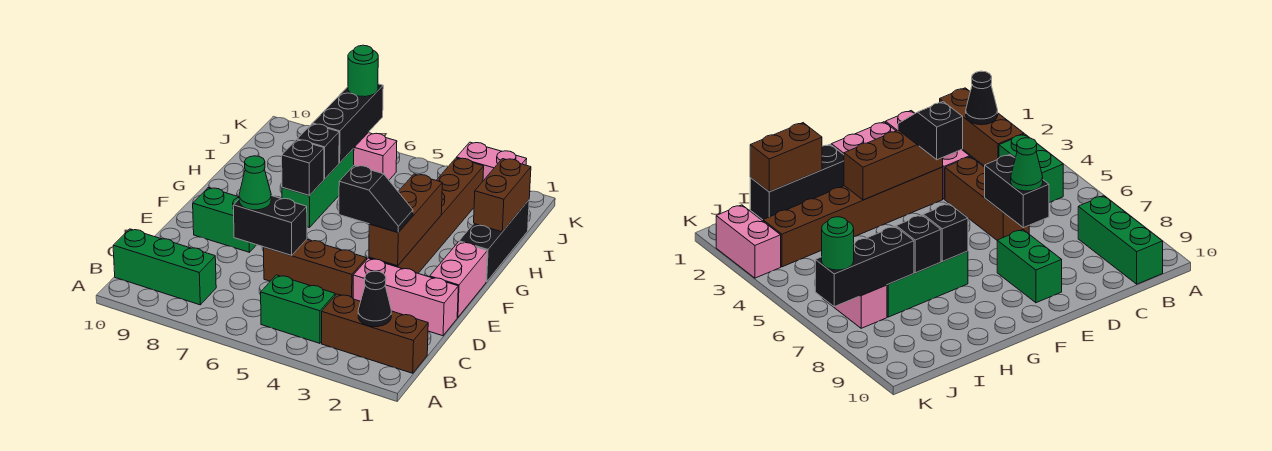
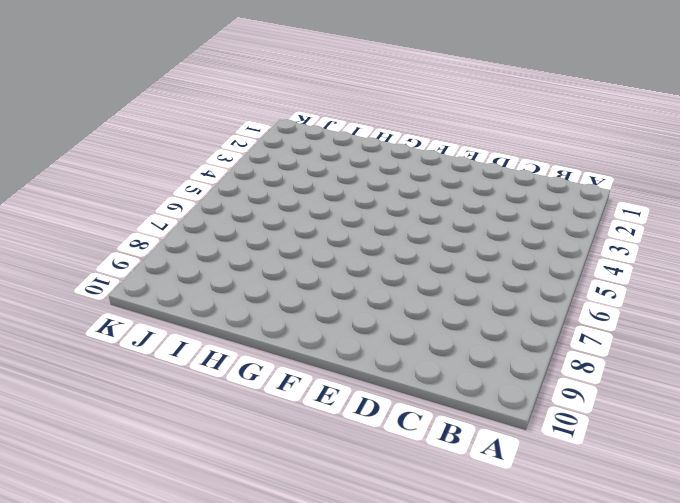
none -> brown 1x3 brick [322,294,428,373]
none -> green 1x2 brick [261,275,335,343]
none -> green 1x3 brick [113,229,216,305]

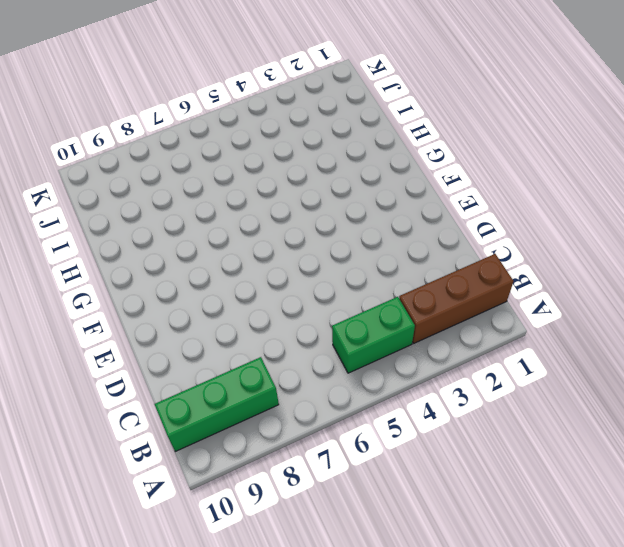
none -> pink 1x3 brick [353,258,458,336]
none -> brown 1x3 brick [264,239,367,298]
none -> pink 1x2 brick [430,242,487,317]

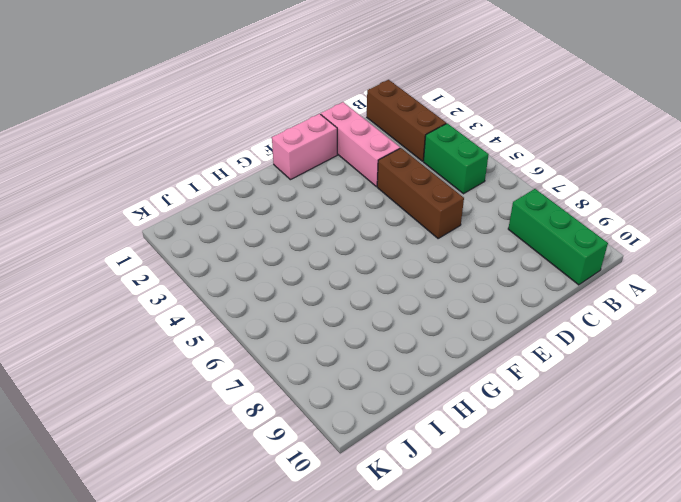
none -> brown 1x6 brick [369,158,484,273]
none -> green 1x2 brick [193,188,256,252]
none -> black 1x3 brick [459,200,529,282]

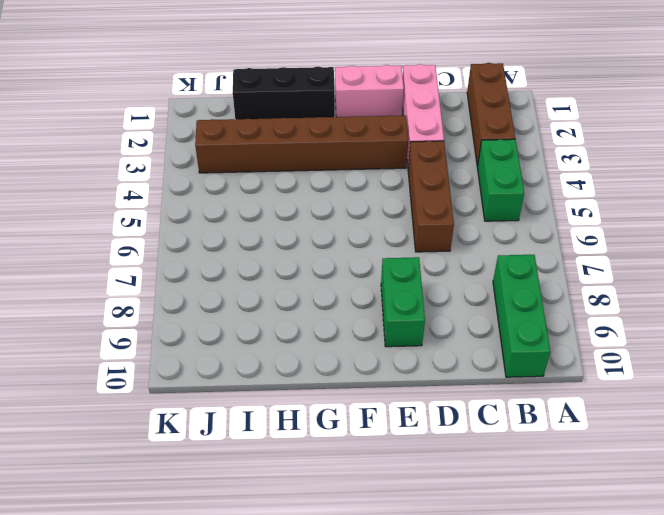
none -> green 1x3 brick [282,148,354,228]
none -> pink 1x2 brick [354,133,397,180]
none -> pink 1x2 brick [457,142,527,181]

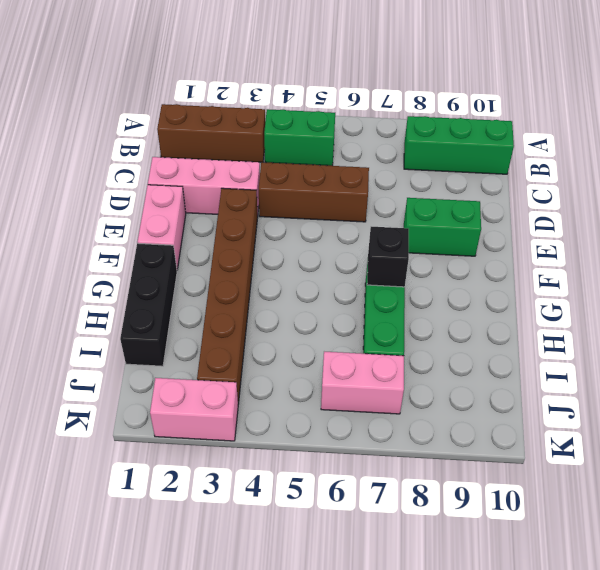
none -> black 1x1 cone [358,271,391,327]
none -> black 1x2 brick [233,196,307,255]
none -> brown 1x3 brick [369,174,442,266]

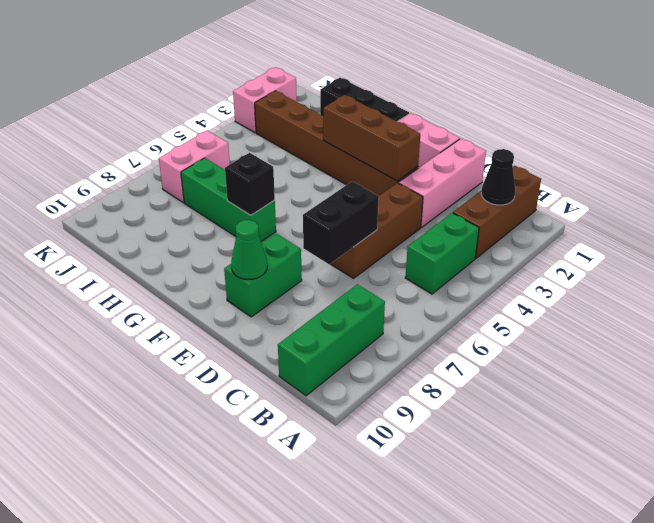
green 1x1 cone [231,220,267,280] -> green 1x1 cone moved to [239,156,271,210]
none -> brown 1x2 brick [474,159,531,232]
none -> black 1x1 brick [297,124,339,179]
none -> black 1x3 brick [313,84,383,163]

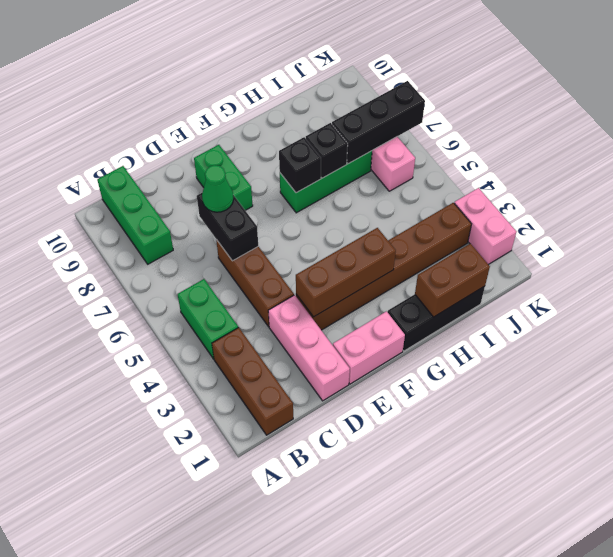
none -> black 1x1 cone [358,271,391,327]
none -> black 1x2 slope [339,165,413,232]
none -> green 1x1 round brick [348,45,378,97]

